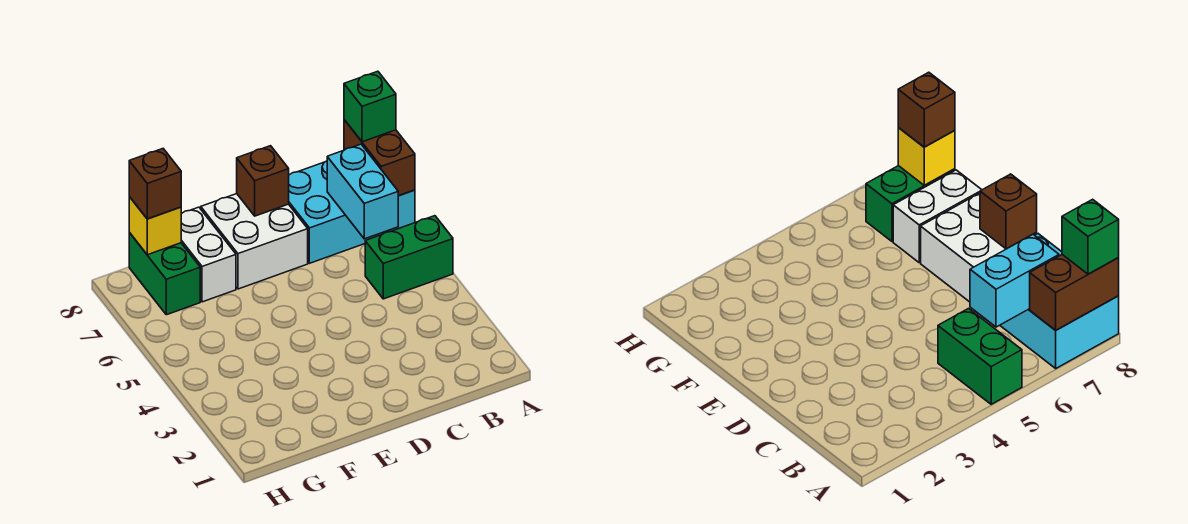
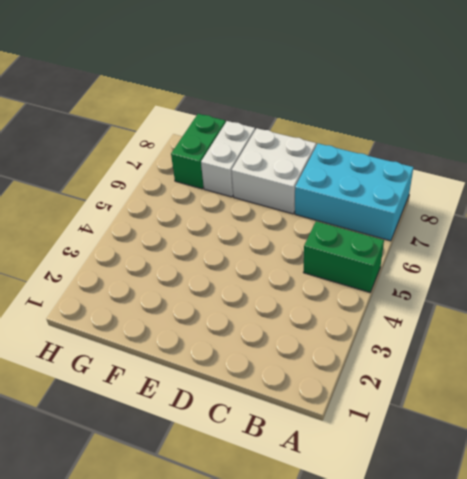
none -> brown 1x2 brick [344,120,415,196]
none -> cyan 1x2 brick [327,144,398,239]

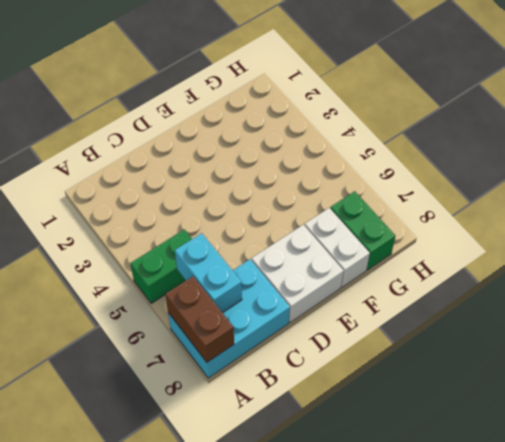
none -> brown 1x1 brick [237,146,289,216]
none -> yellow 1x1 brick [129,197,181,255]

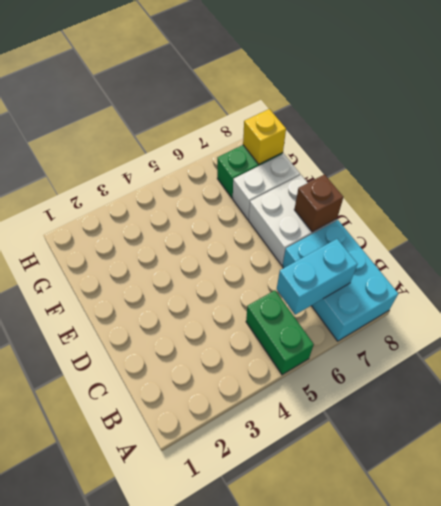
none -> brown 1x2 brick [344,120,415,196]
none -> green 1x1 brick [344,71,396,142]

